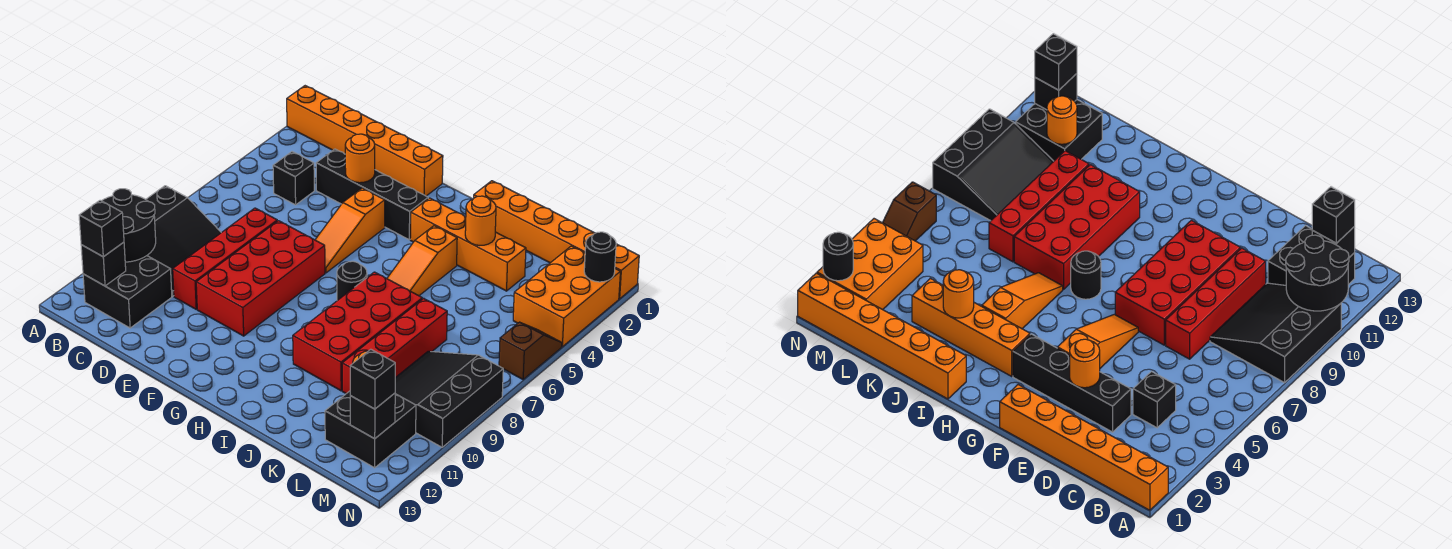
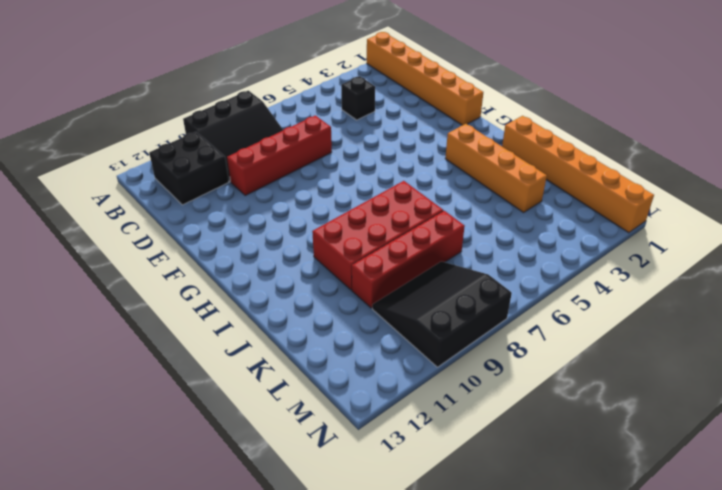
none -> black 1x4 brick [316,149,428,240]
none -> red 2x4 brick [196,221,325,336]
none -> orange 1x3 slope [315,188,385,273]

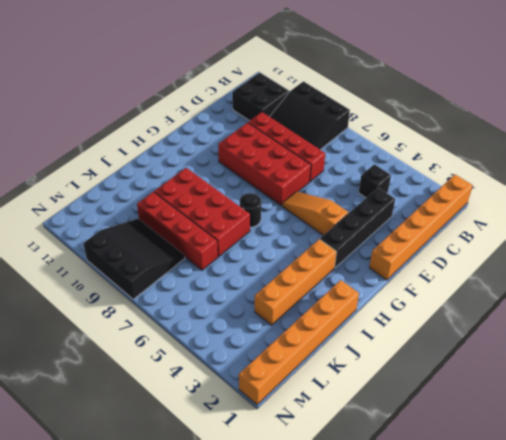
none -> orange 1x3 slope [387,226,457,296]
none -> black 2x2 brick [325,391,416,468]
none -> orange 2x3 brick [513,246,620,347]

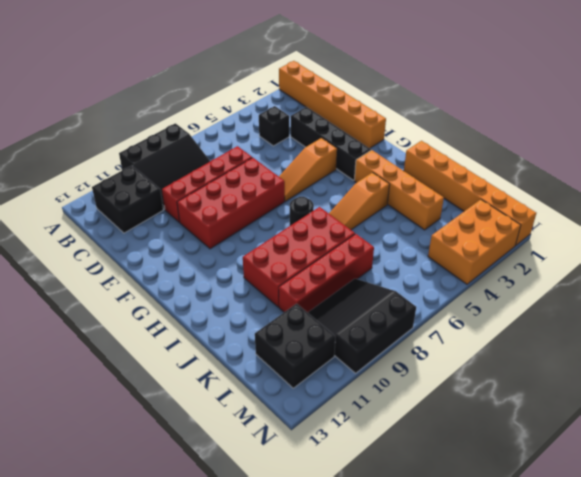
none -> brown 1x2 slope [499,322,562,379]
none -> black 2x2 round brick [102,189,156,262]
none -> black 1x1 brick [81,242,126,286]

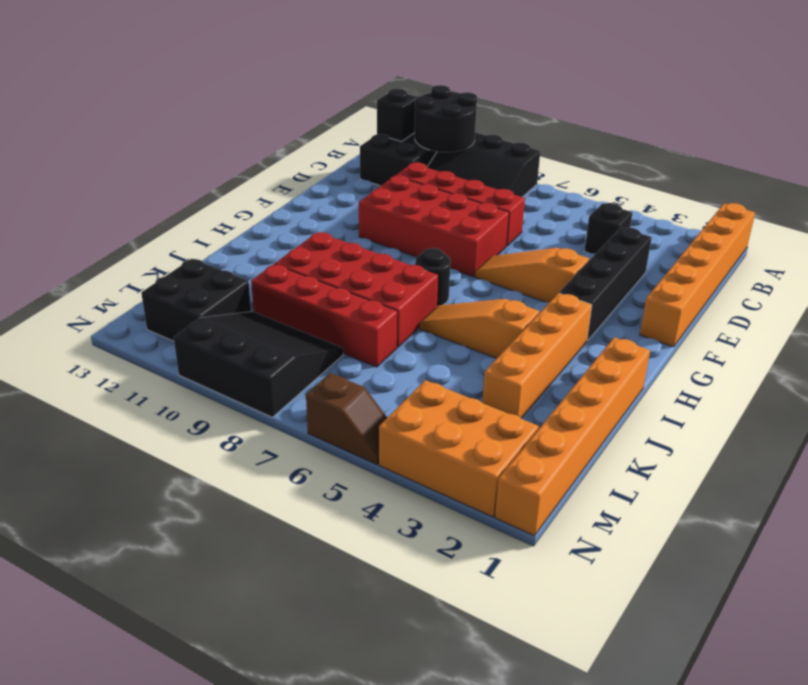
none -> orange 1x1 round brick [345,134,375,183]
none -> orange 1x1 round brick [465,196,496,245]
none -> orange 1x1 round brick [1047,96,1077,144]

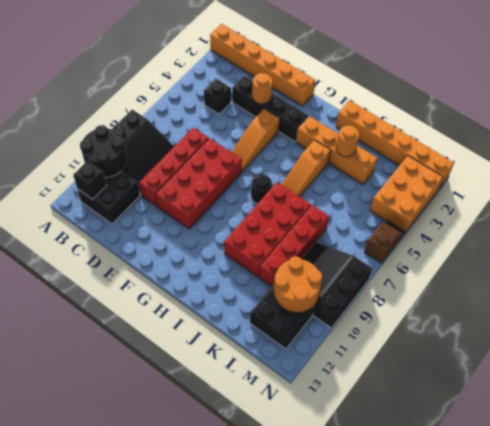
orange 2x2 round brick [274,256,322,313] -> orange 1x1 round brick [1047,96,1077,144]
none -> black 1x1 brick [350,393,395,439]
none -> black 1x1 round brick [584,232,616,282]
none -> black 1x1 brick [79,200,124,257]

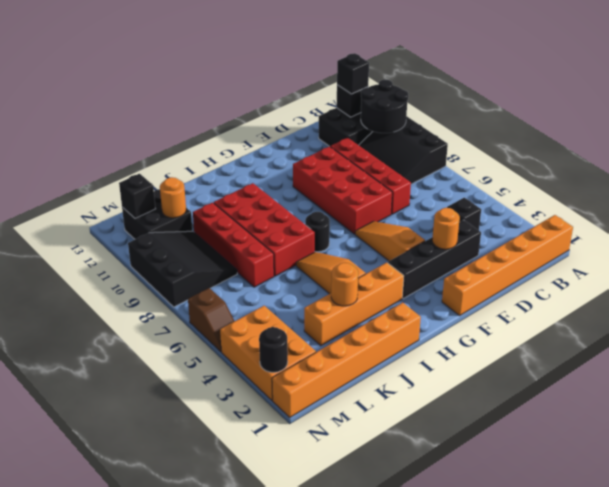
none -> black 1x1 brick [350,349,395,409]

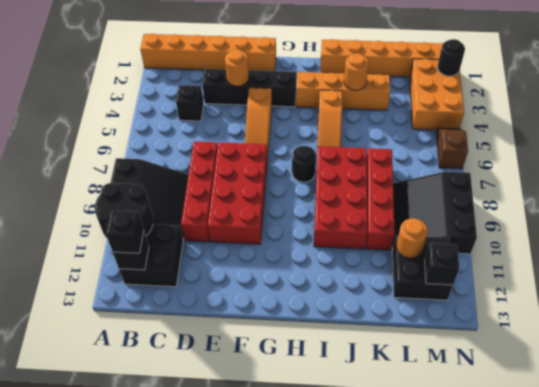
none -> black 1x1 brick [350,349,395,409]

